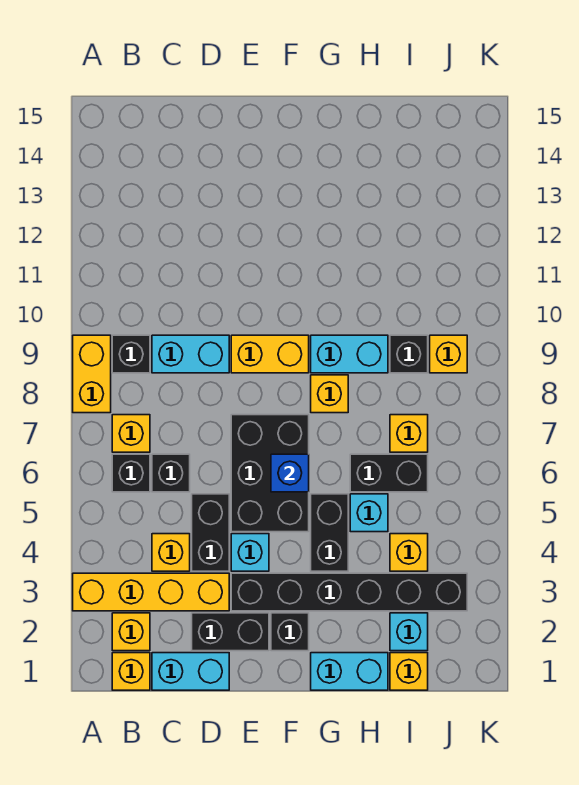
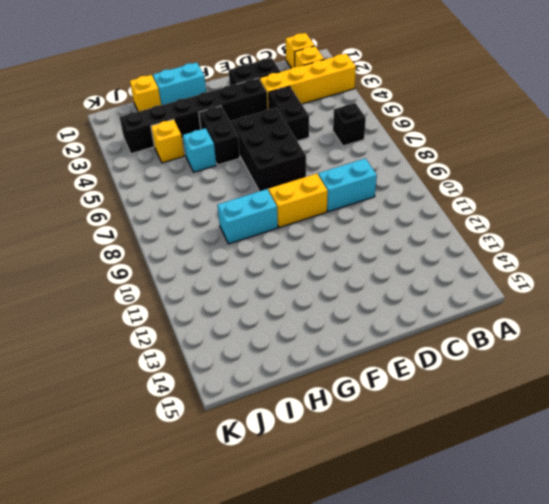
none -> yellow 1x2 brick [73,335,111,413]
none -> yellow 1x1 brick [112,415,150,452]
none -> black 1x1 brick [112,335,150,373]
none -> cyan 1x2 brick [152,653,229,690]

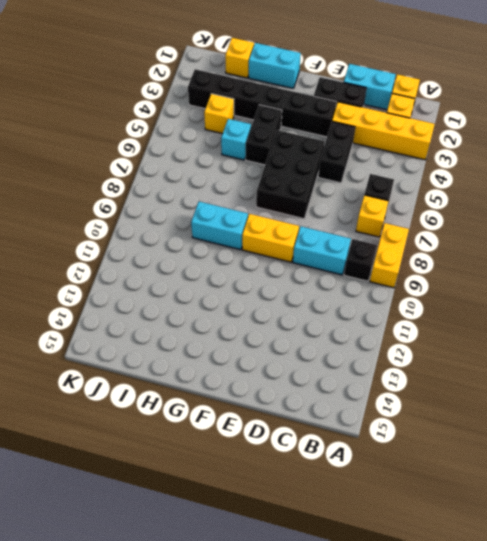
none -> yellow 1x1 brick [152,534,190,571]
none -> black 1x1 brick [152,454,190,492]
none -> cyan 1x1 brick [231,534,269,571]
none -> black 1x1 brick [271,613,309,651]

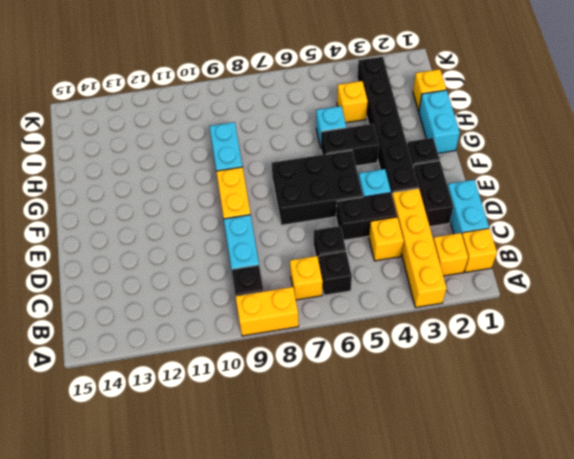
none -> yellow 1x1 brick [311,375,348,413]
none -> black 1x2 brick [350,454,428,492]
none -> cyan 1x1 brick [390,613,428,651]
none -> yellow 1x1 brick [390,415,428,452]

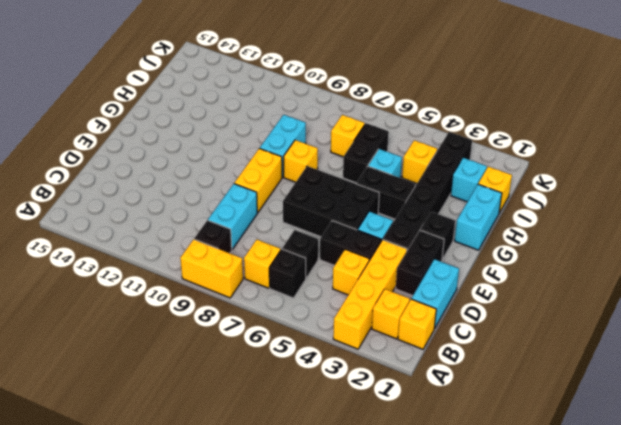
none -> black 1x1 brick [390,335,428,373]
none -> yellow 1x1 brick [430,335,467,373]
none -> blue 1x1 brick [271,454,309,492]

